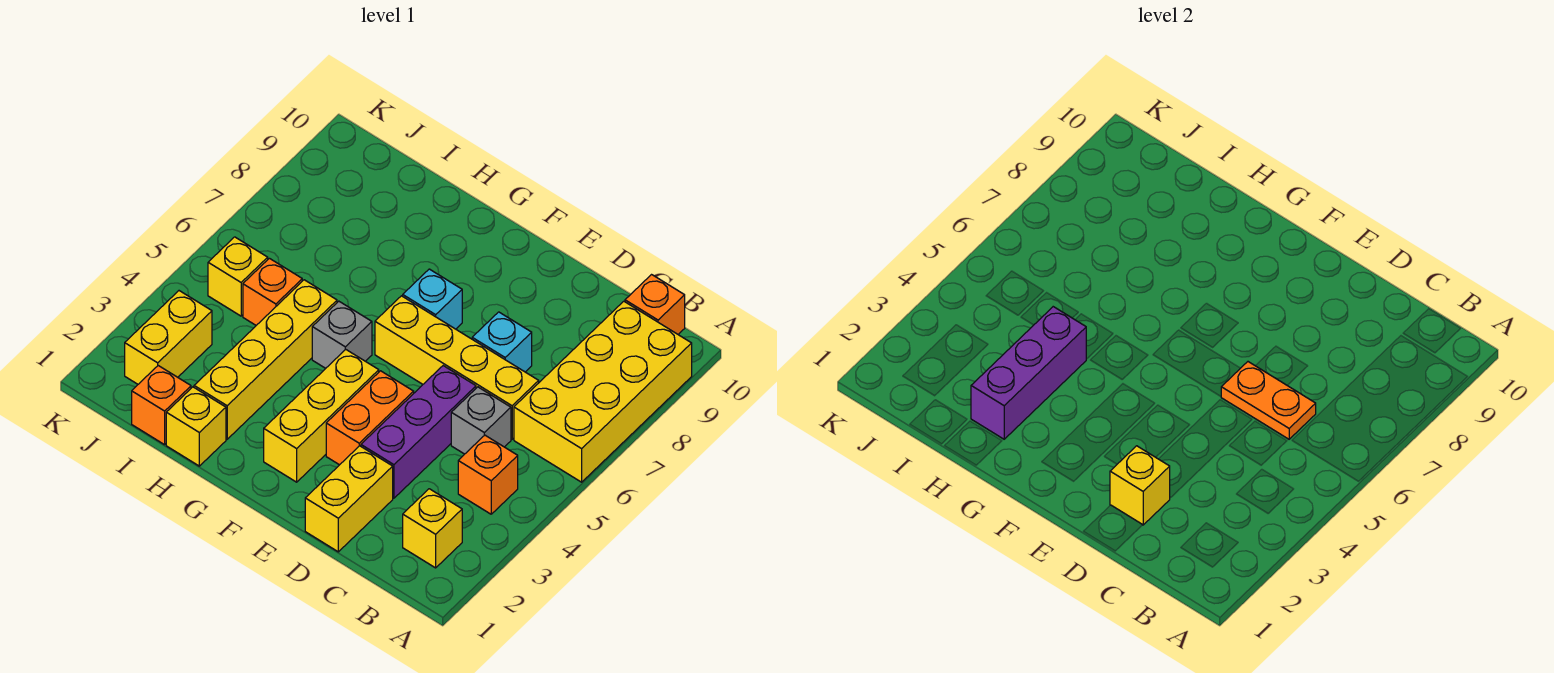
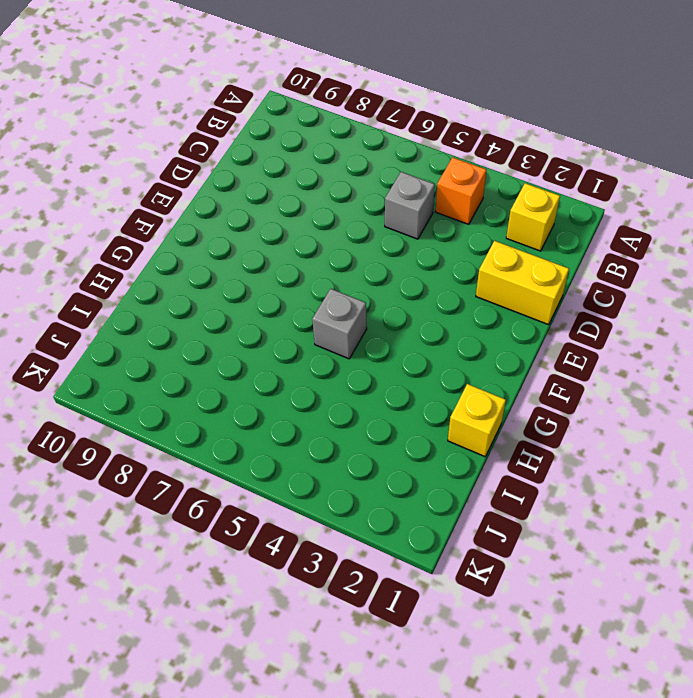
none -> yellow 2x4 brick [514,301,692,482]
none -> orange 1x1 brick [625,275,685,334]
none -> yellow 1x4 brick [375,296,539,439]

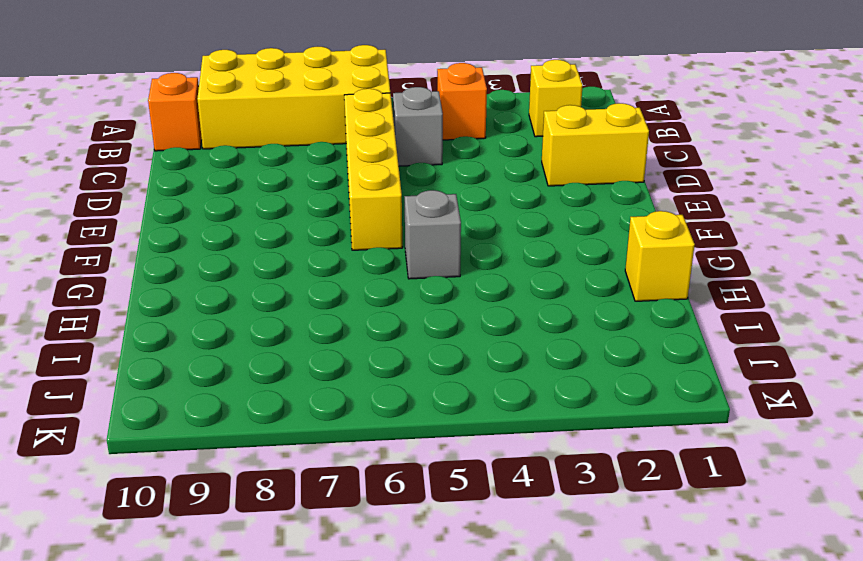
none -> purple 1x3 brick [361,366,476,498]
none -> cyan 1x1 brick [472,312,532,372]
none -> orange 1x2 brick [326,371,414,465]

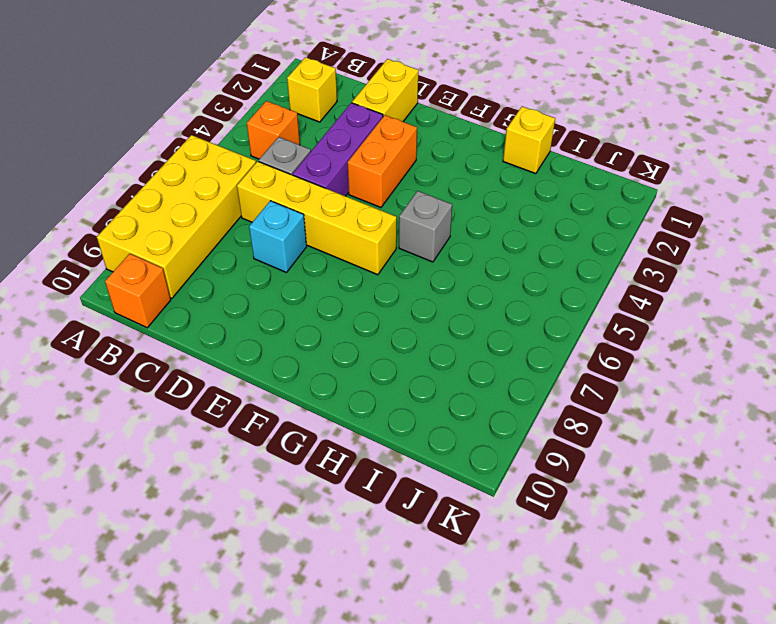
none -> yellow 1x3 brick [264,349,379,482]
none -> cyan 1x1 brick [403,269,462,329]
none -> yellow 1x4 brick [194,280,337,439]

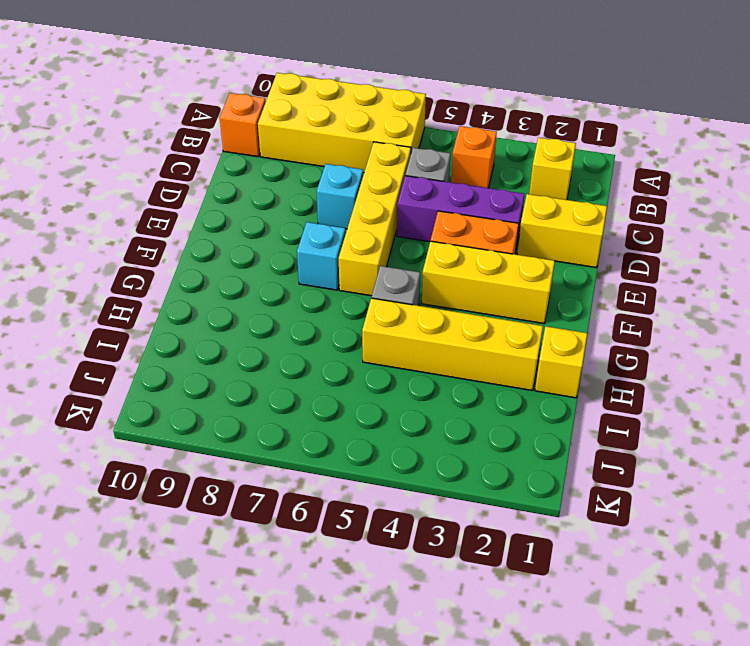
none -> orange 1x1 brick [132,366,191,445]
none -> orange 1x1 brick [243,258,302,325]
none -> yellow 1x2 brick [125,291,212,384]

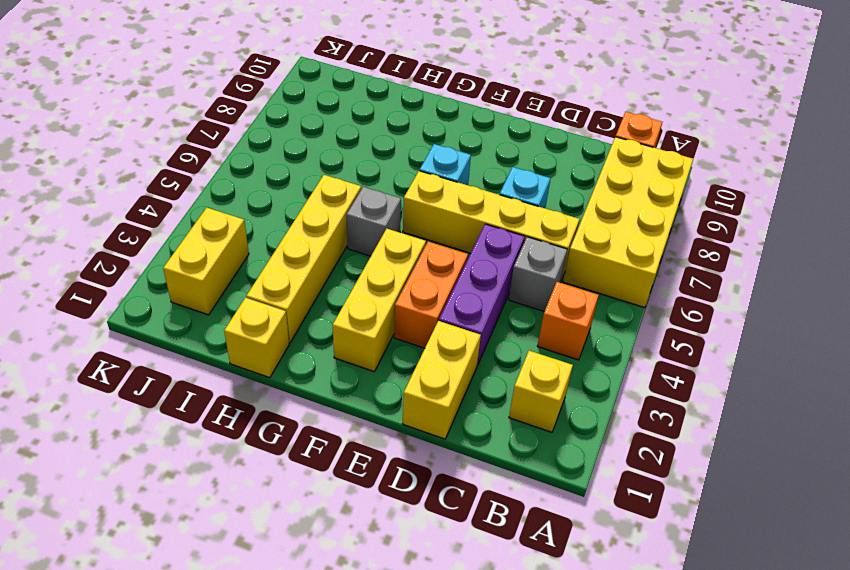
none -> orange 1x1 brick [132,366,191,445]
none -> orange 1x1 brick [243,258,302,325]
none -> yellow 1x1 brick [208,237,268,316]

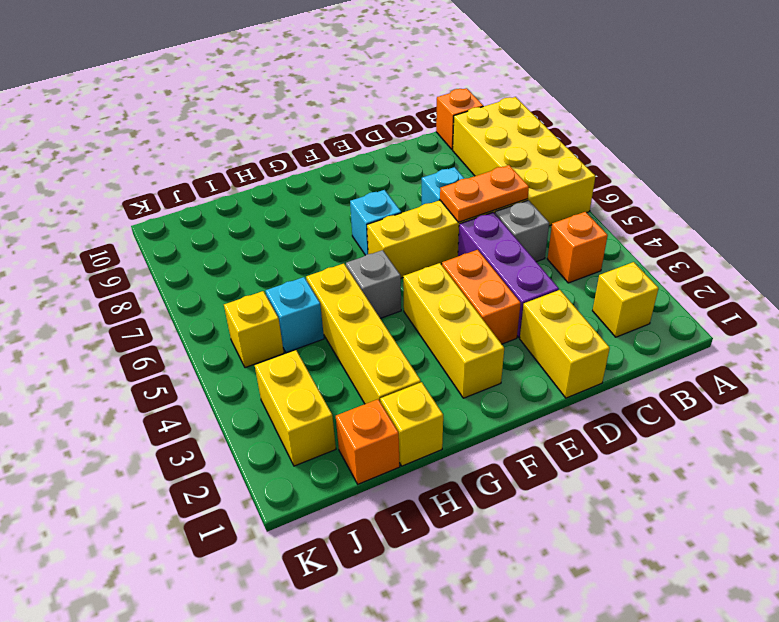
cyan 1x1 brick [266,277,324,353] -> orange 1x1 brick [243,258,302,325]
none -> yellow 1x1 brick [1110,446,1170,525]
none -> purple 1x3 brick [971,307,1086,439]

